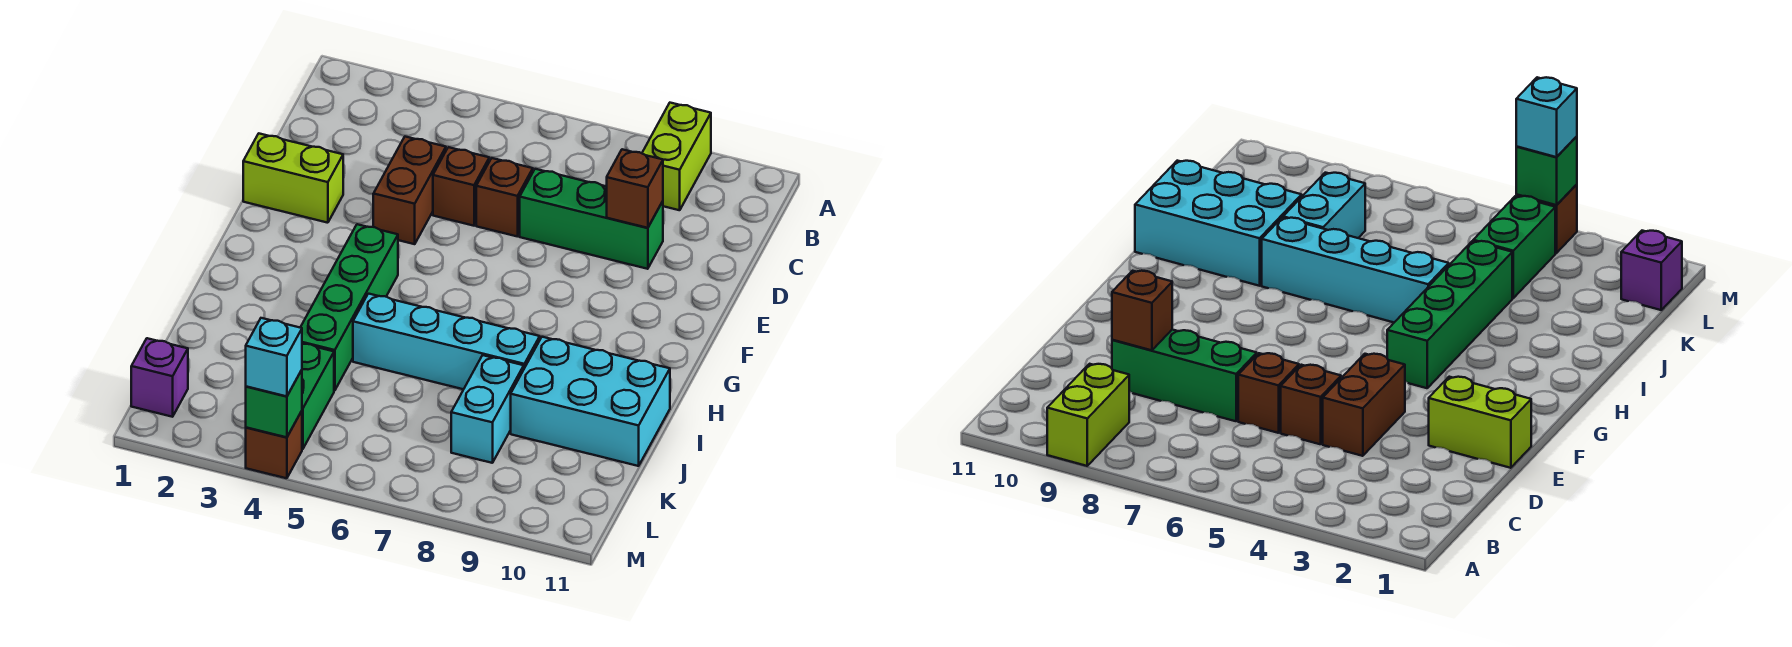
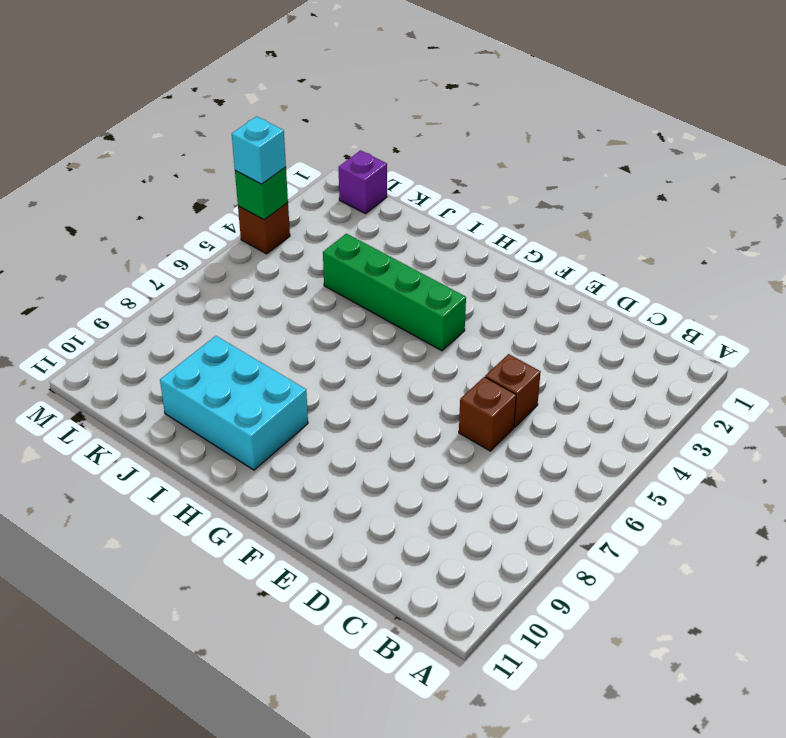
cyan 2x3 brick [160,336,308,470] -> cyan 2x3 brick turned to [511,337,670,466]
none -> lime 1x2 brick [642,103,711,210]
none -> brown 1x2 brick [373,137,446,244]
none -> green 1x3 brick [520,169,663,269]

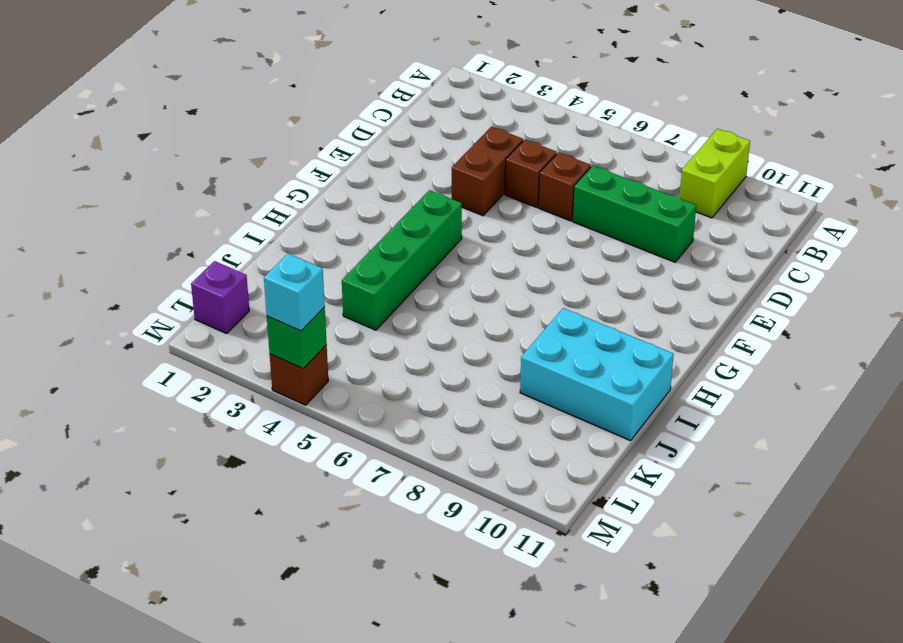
none -> lime 1x2 brick [243,134,343,223]
none -> cyan 1x4 brick [353,294,540,389]
none -> cyan 1x2 brick [451,355,524,463]

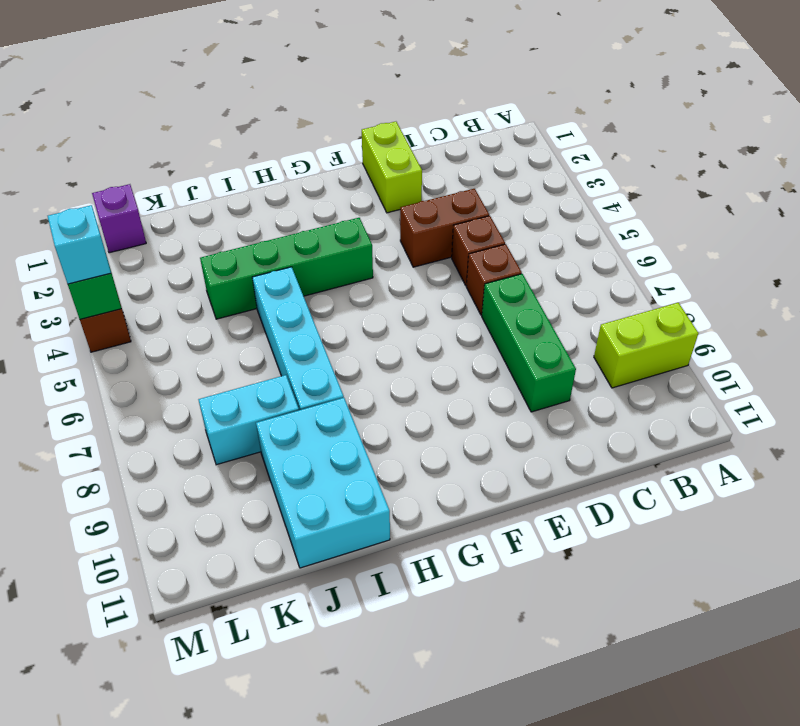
none -> green 1x2 brick [302,344,334,449]
none -> brown 1x1 brick [607,149,663,228]

